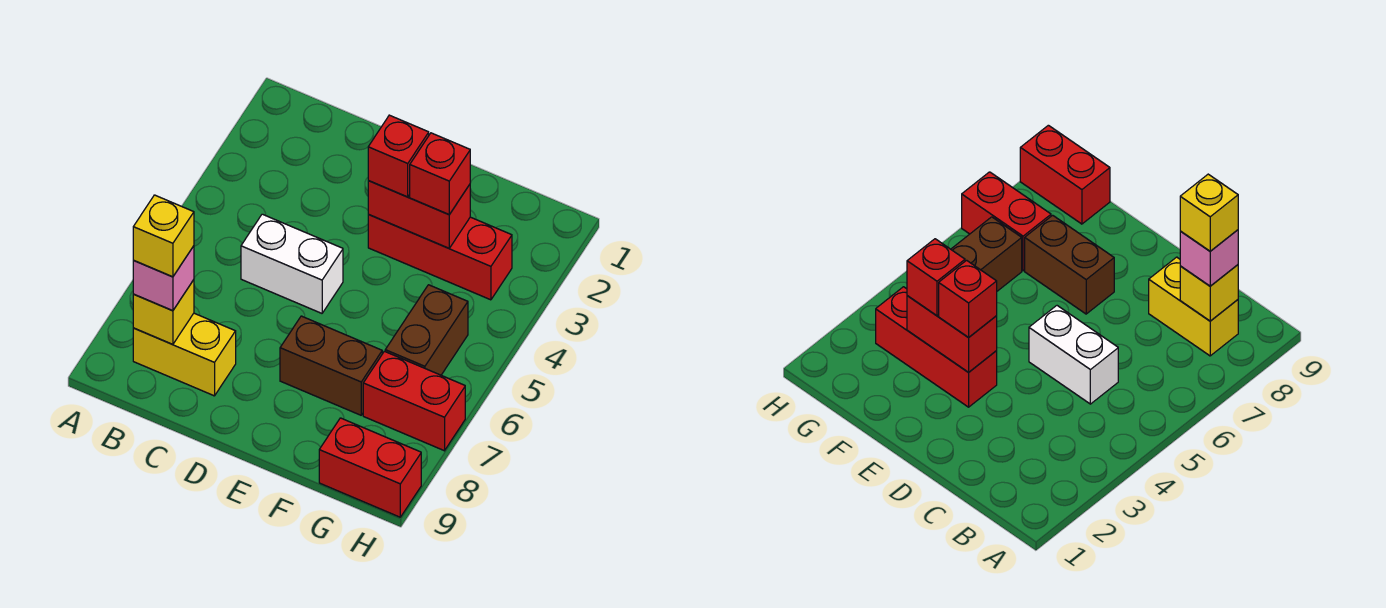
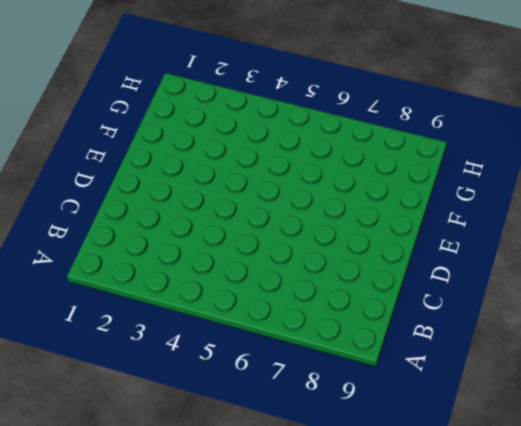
none -> yellow 1x2 brick [133,313,236,396]
none -> white 1x2 brick [241,214,343,313]
none -> red 1x3 brick [368,215,512,300]

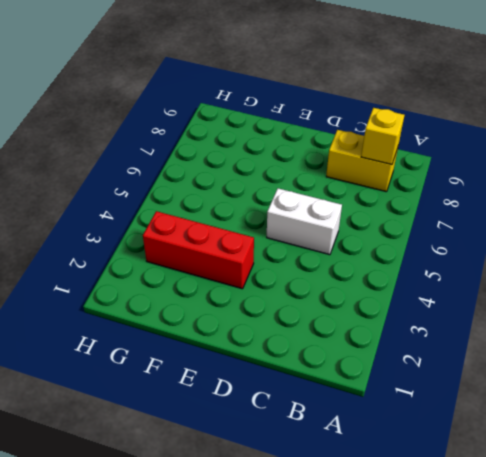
none -> brown 1x2 brick [280,316,382,415]
none -> brown 1x2 brick [385,285,468,375]
none -> red 1x2 brick [363,351,465,451]

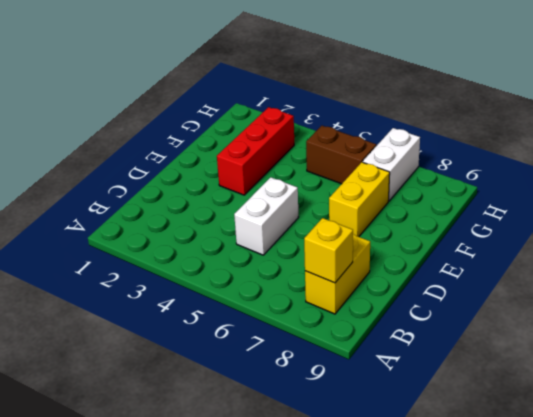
yellow 1x2 brick [329,162,390,237] -> brown 1x2 brick [280,316,382,415]
white 1x2 brick [363,128,420,201] -> red 1x2 brick [363,351,465,451]
none -> red 1x2 brick [319,418,421,517]
none -> red 1x2 brick [368,181,470,248]
none -> pink 1x1 brick [133,246,194,311]

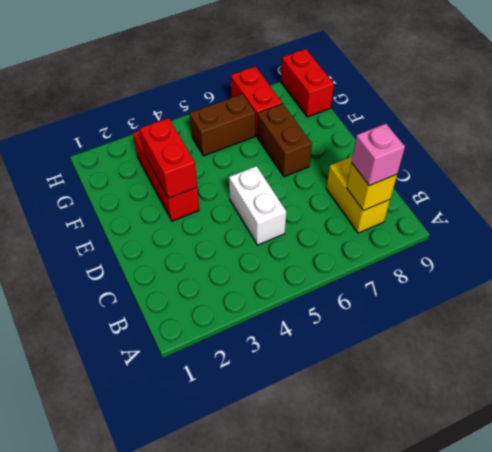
none -> red 1x1 brick [368,115,429,197]
none -> red 1x1 brick [410,133,470,214]
none -> yellow 1x1 brick [133,195,194,277]

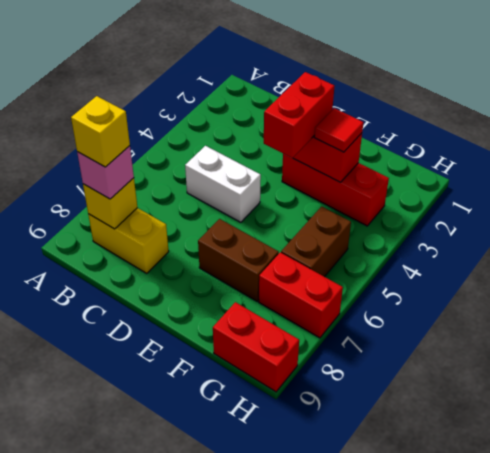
red 1x2 brick [264,72,334,158] -> red 1x1 brick [368,115,429,197]
red 1x1 tile [314,108,364,152] -> red 1x1 brick [410,133,470,214]

